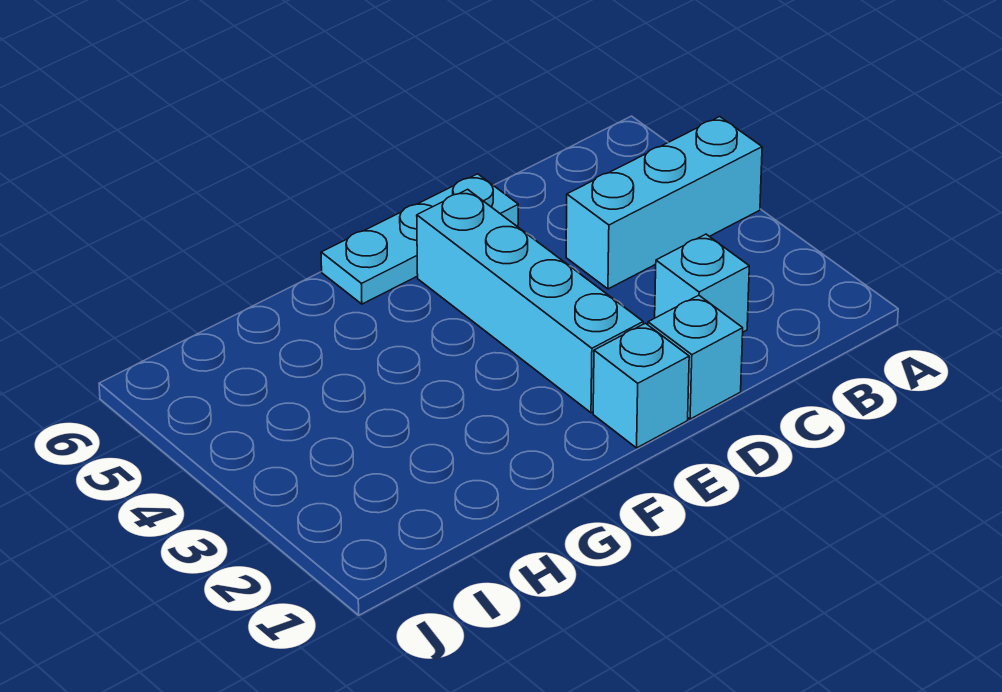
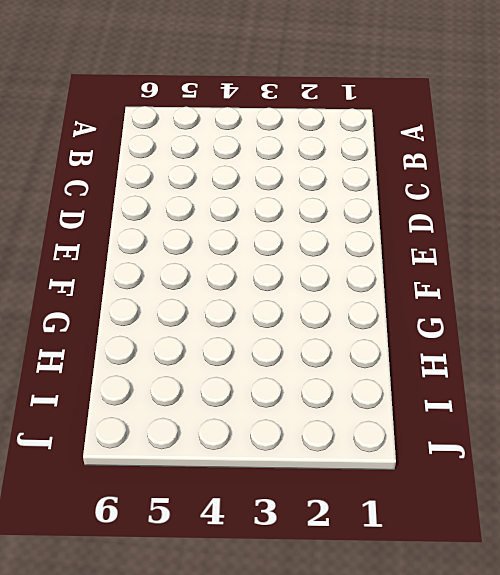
none -> cyan 1x3 brick [566,117,762,289]
none -> cyan 1x1 brick [655,234,749,332]

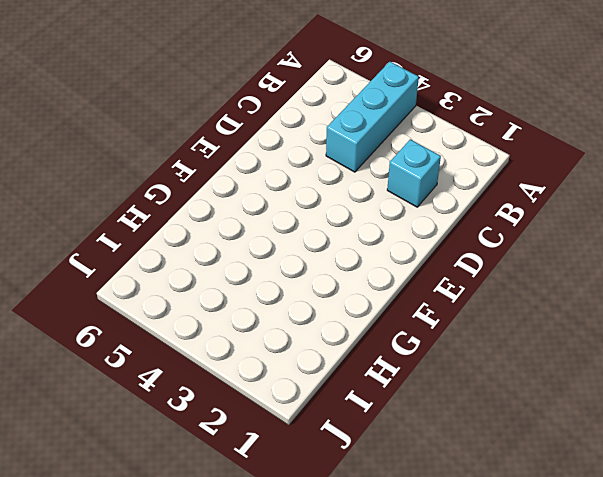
none -> cyan 1x1 brick [648,295,743,419]
none -> cyan 1x3 plate [321,174,518,304]

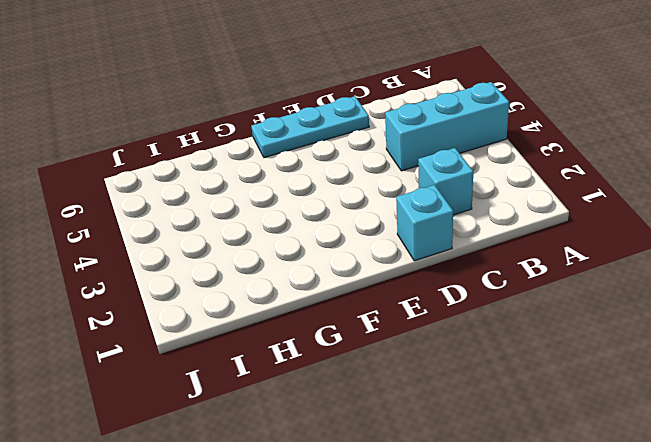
none -> cyan 1x1 brick [593,323,689,448]
none -> cyan 1x4 brick [417,189,643,413]

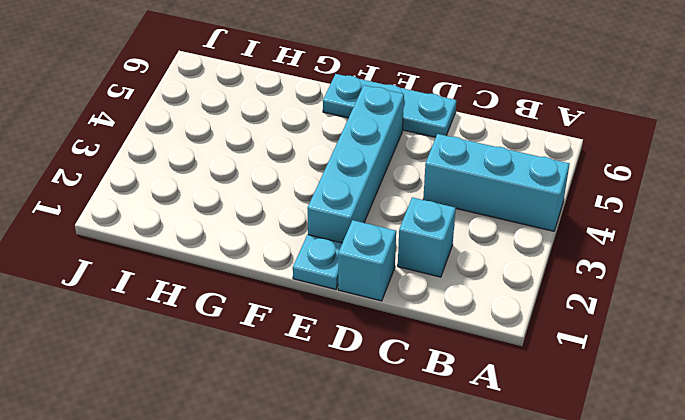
cyan 1x1 plate [293,235,342,289] -> cyan 1x1 brick [593,323,689,448]

